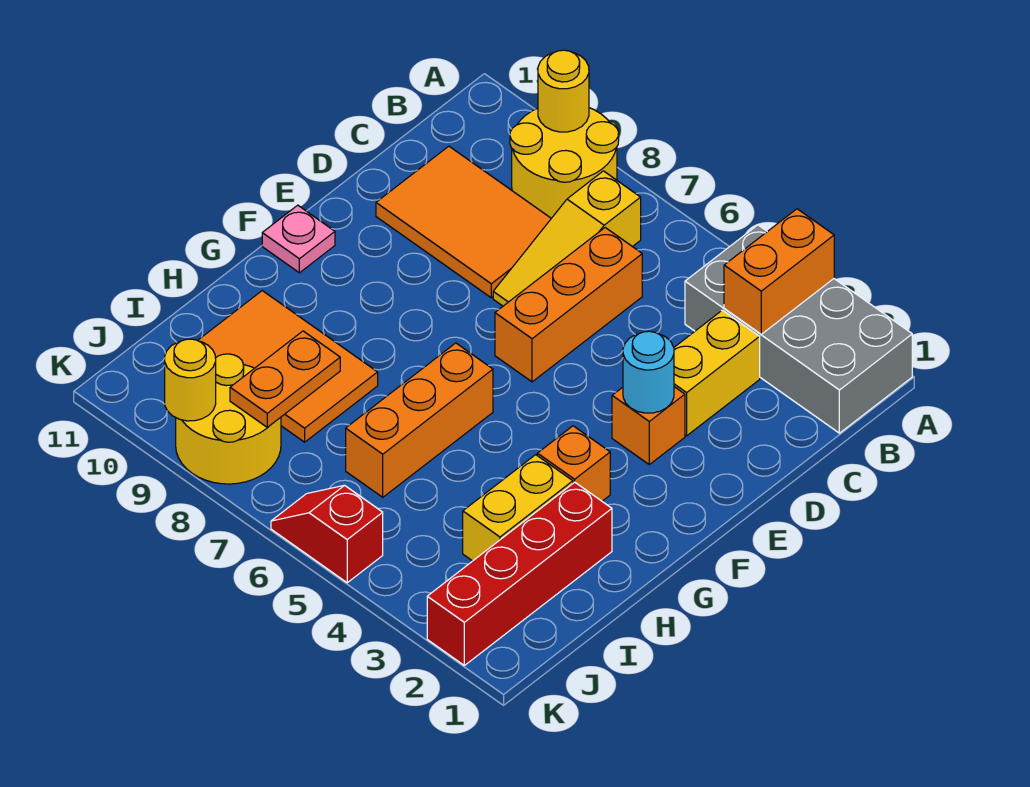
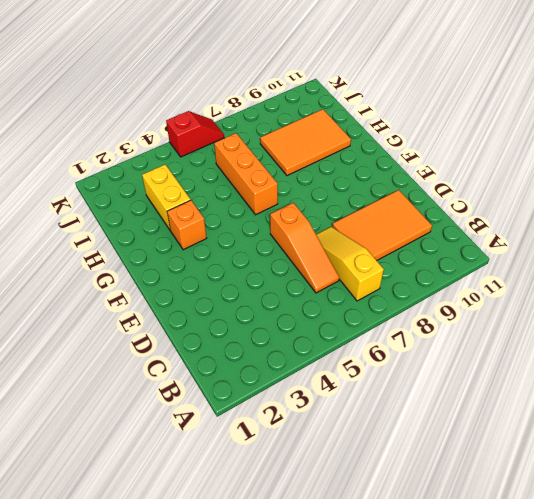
orange 1x3 slope [270,203,339,293] -> orange 1x3 brick [495,228,642,382]
none -> grey 2x4 brick [685,225,912,433]
none -> yellow 2x2 round brick [510,108,619,218]
none -> yellow 1x2 brick [674,310,760,436]

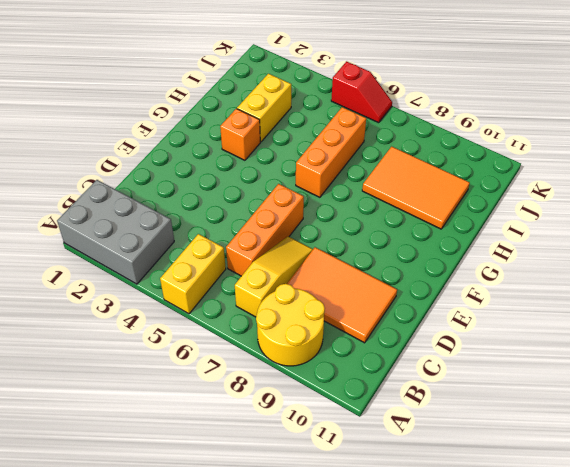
grey 2x3 brick [57,180,174,284] -> grey 2x4 brick [685,225,912,433]
yellow 1x2 brick [160,234,226,314] -> yellow 1x2 brick moved to [674,310,760,436]
none -> orange 1x1 brick [612,387,685,465]
none -> pink 1x1 plate [262,205,335,273]
none -> red 1x4 brick [427,482,612,665]

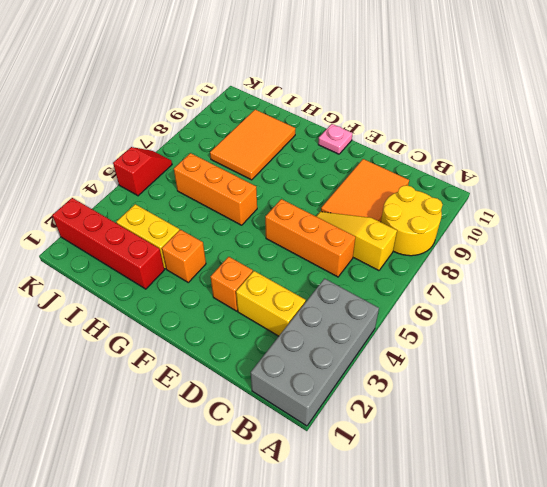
none -> yellow 2x2 round brick [176,354,281,484]
none -> orange 1x2 brick [724,209,834,334]
none -> yellow 1x1 round brick [538,50,589,132]

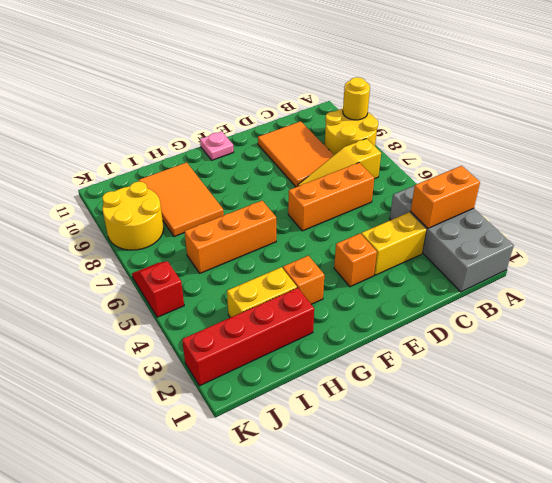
none -> cyan 1x1 round brick [623,331,674,413]
none -> orange 1x2 plate [230,331,340,428]
none -> yellow 1x1 round brick [165,339,216,421]

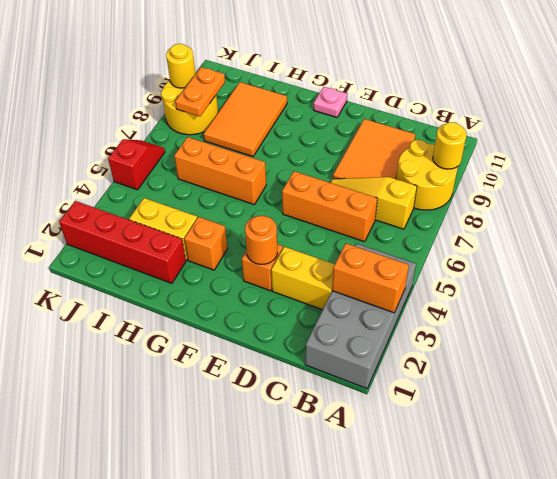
orange 1x1 round brick [245,216,278,264] -> cyan 1x1 round brick [623,331,674,413]
orange 1x2 plate [175,67,225,116] -> orange 1x2 plate turned to [230,331,340,428]

